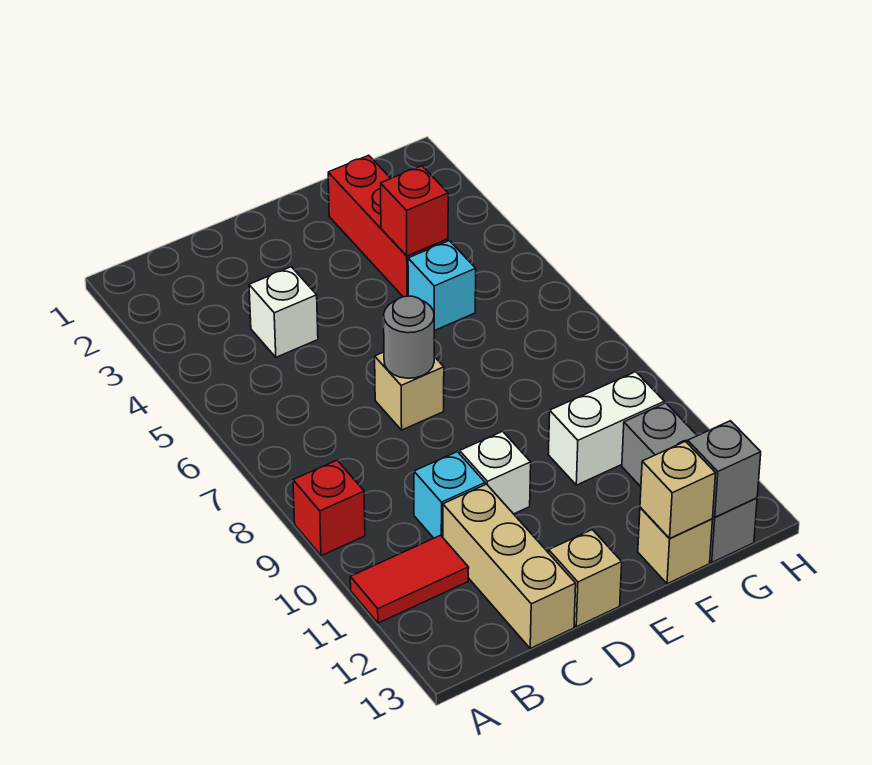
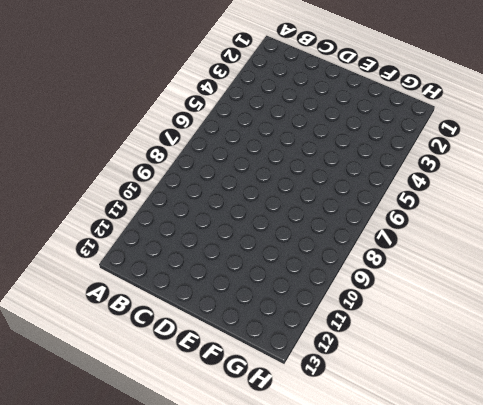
none -> red 1x1 brick [293,460,365,556]
none -> red 1x2 tile [350,535,469,623]
none -> white 1x1 brick [249,267,318,357]

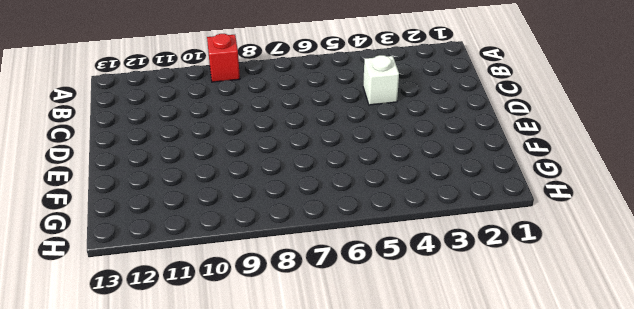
none -> red 1x2 tile [350,535,469,623]
none -> cyan 1x1 brick [414,452,485,538]
none -> tan 1x3 brick [443,484,576,648]

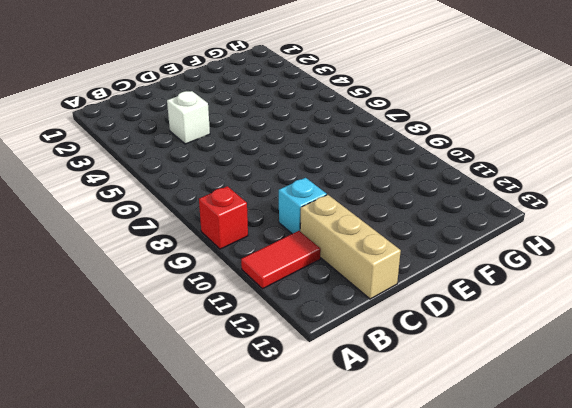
none -> tan 1x1 brick [375,352,444,430]
none -> white 1x1 brick [460,431,531,514]
none -> tan 1x1 brick [549,530,622,627]

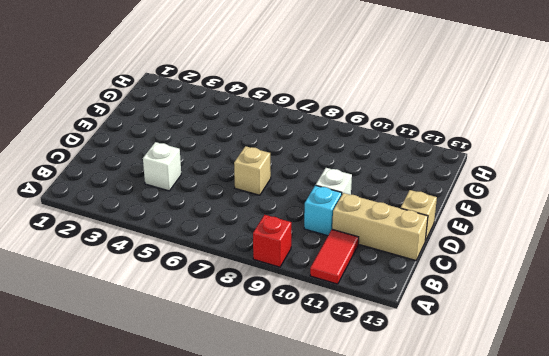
none -> red 1x3 brick [328,155,448,297]
none -> cyan 1x1 brick [408,241,476,331]
none -> white 1x2 brick [548,372,664,485]

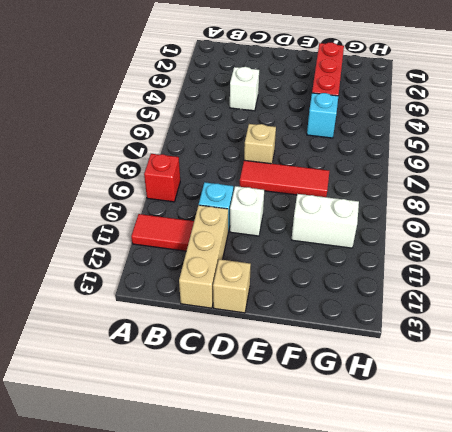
red 1x3 tile [240,160,329,197] -> none
none -> tan 1x1 brick [638,507,713,584]
none -> grey 1x3 brick [622,403,757,562]
none -> grey 1x1 round brick [383,296,434,378]

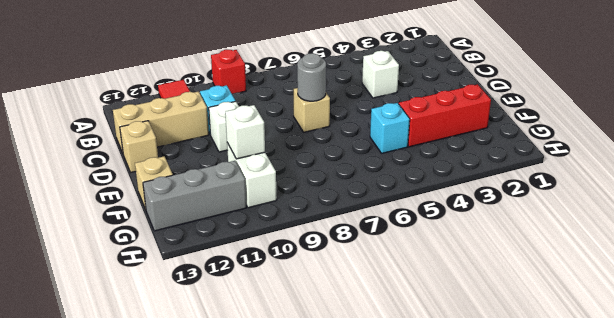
white 1x1 brick [225,105,265,159] -> none
none -> red 1x1 brick [381,166,448,256]
none -> tan 1x1 brick [640,441,716,539]
none -> grey 1x1 brick [688,421,761,517]

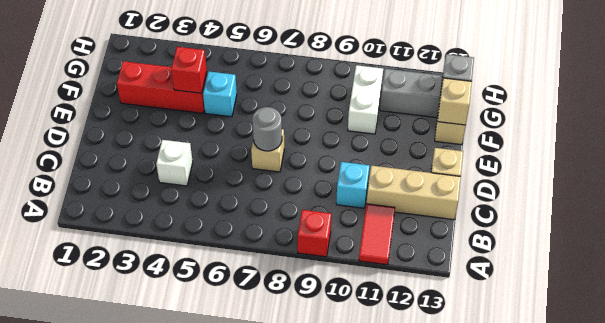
none -> white 1x1 brick [460,431,531,514]

